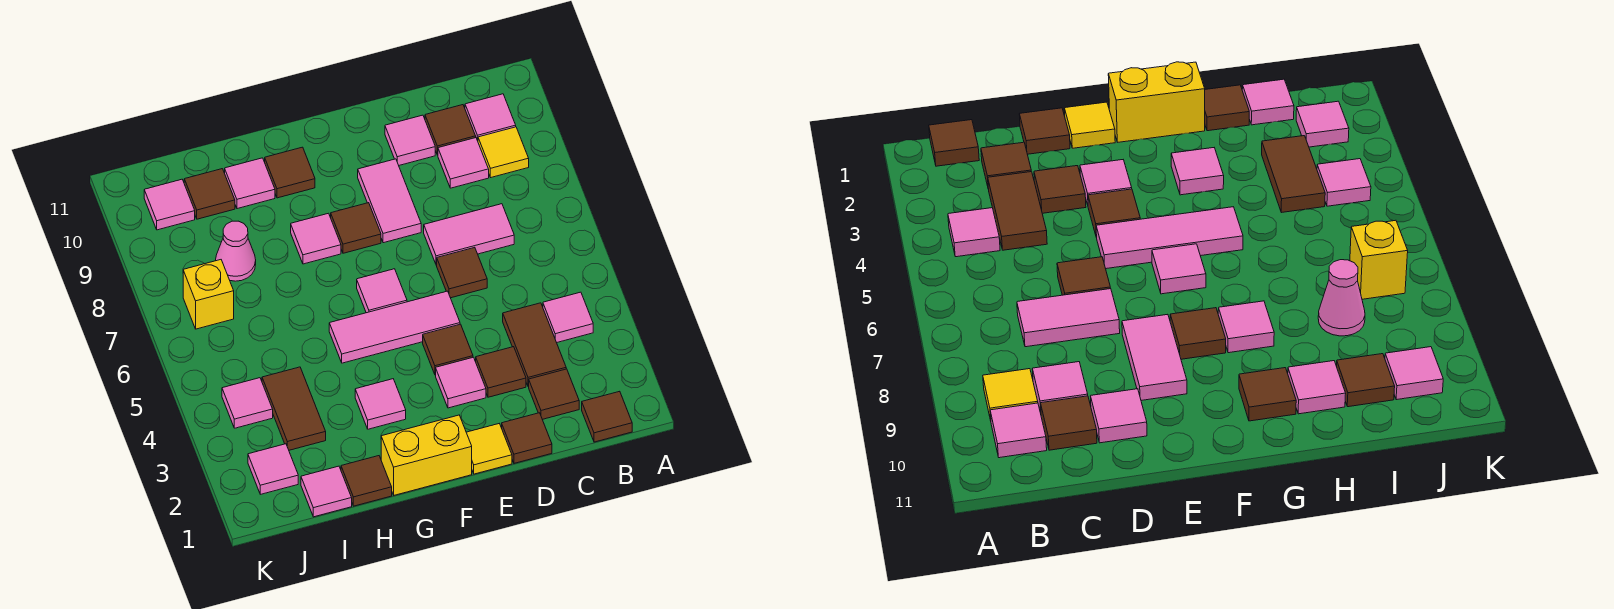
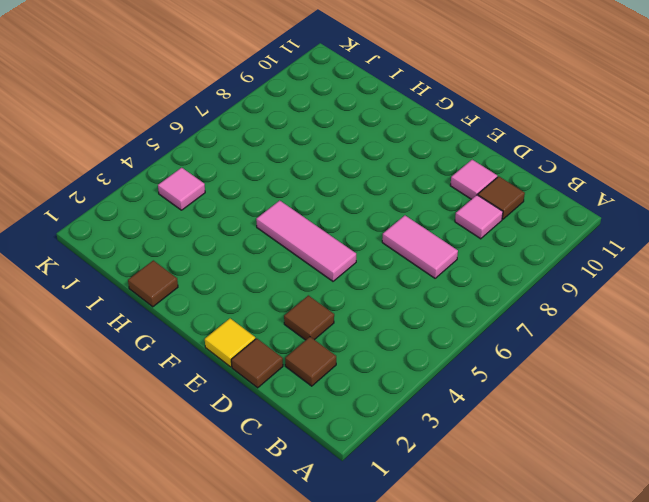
none -> brown 1x1 tile [582,391,632,442]
none -> pink 1x1 tile [543,292,593,343]
none -> yellow 1x1 tile [478,127,529,177]
none -> pink 1x1 tile [465,94,516,141]

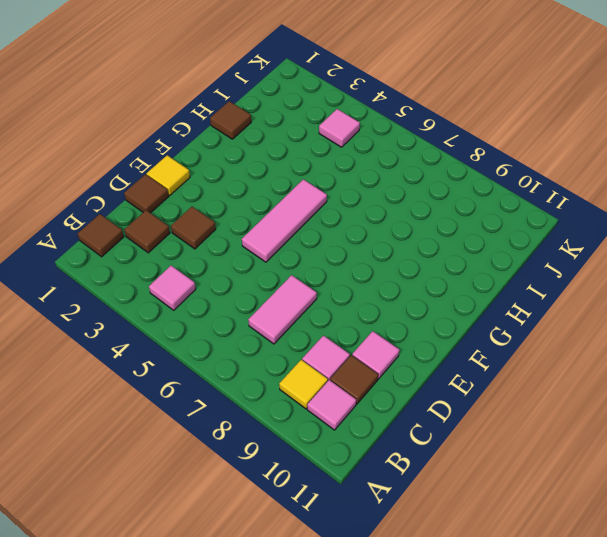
none -> brown 1x2 tile [503,303,566,387]
none -> brown 1x1 tile [437,247,487,298]
none -> pink 1x1 tile [436,357,486,408]
none -> brown 1x1 tile [423,324,473,375]

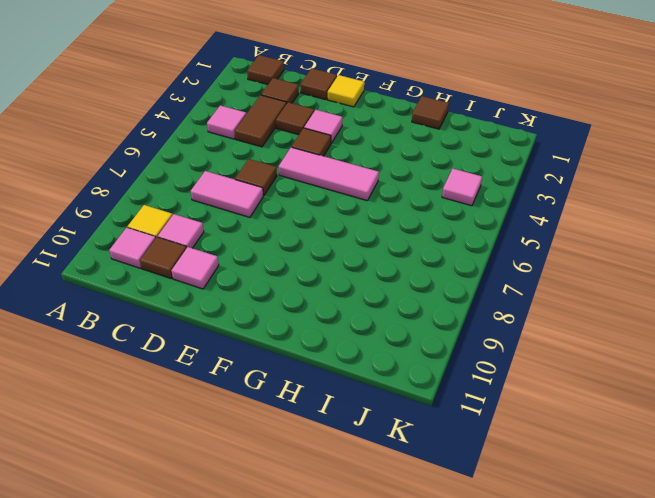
none -> pink 1x2 tile [358,159,421,243]
none -> yellow 1x2 brick [381,415,472,495]
none -> pink 1x1 tile [357,269,407,313]
none -> brown 1x1 tile [331,203,381,253]

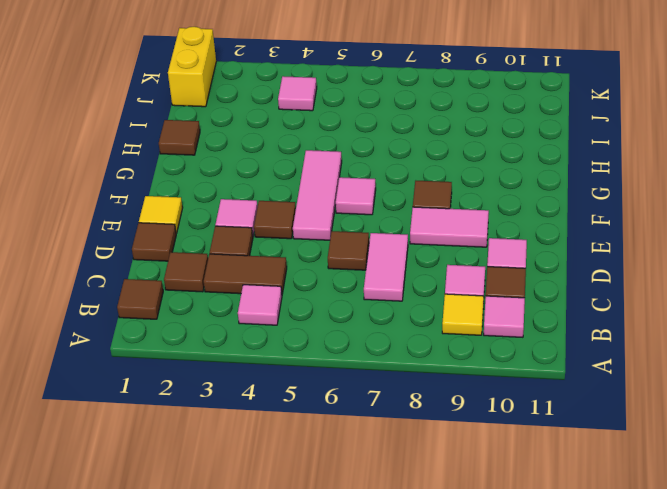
yellow 1x2 brick [168,27,216,107] -> yellow 1x2 brick moved to [381,415,472,495]
none -> pink 1x1 tile [355,379,406,429]
none -> pink 1x1 tile [291,213,341,264]
none -> brown 1x1 tile [265,147,315,198]
none -> pink 1x1 tile [225,158,275,209]

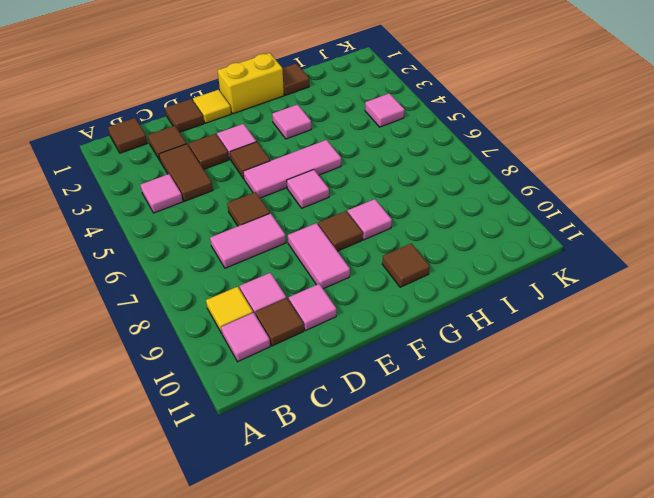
none -> pink 1x1 tile [225,158,275,209]
none -> pink 1x1 tile [301,466,352,517]
none -> brown 1x2 tile [262,367,326,450]
none -> pink 1x1 cone [216,221,256,281]

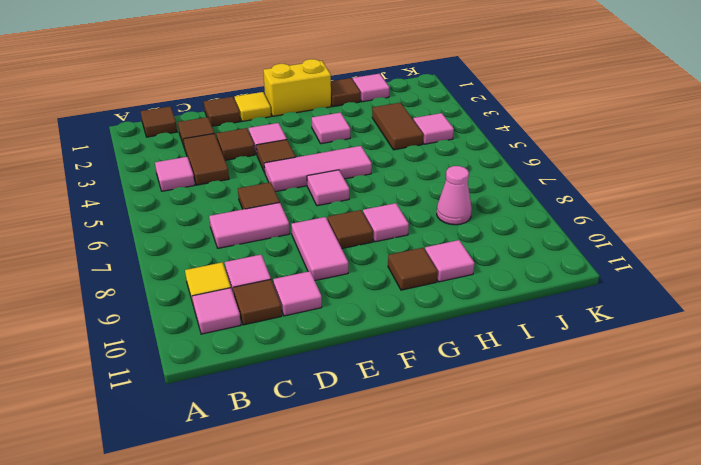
none -> brown 1x1 tile [184,169,235,219]
none -> pink 1x1 tile [248,444,298,494]
none -> yellow 1x1 brick [183,260,234,329]
none -> pink 1x1 tile [144,179,195,230]

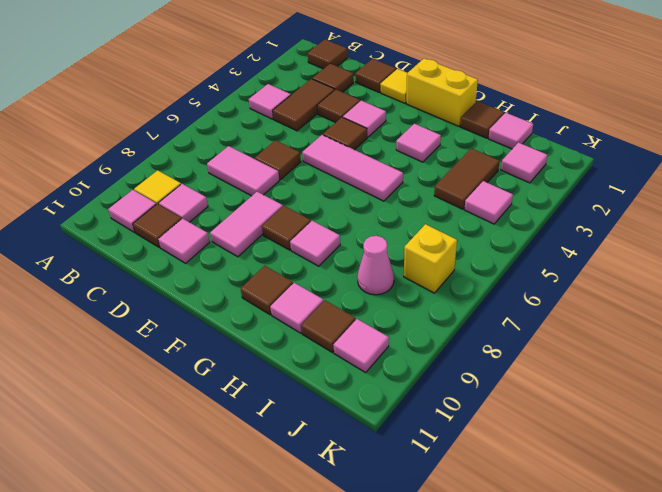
none -> pink 1x1 tile [357,269,407,313]

